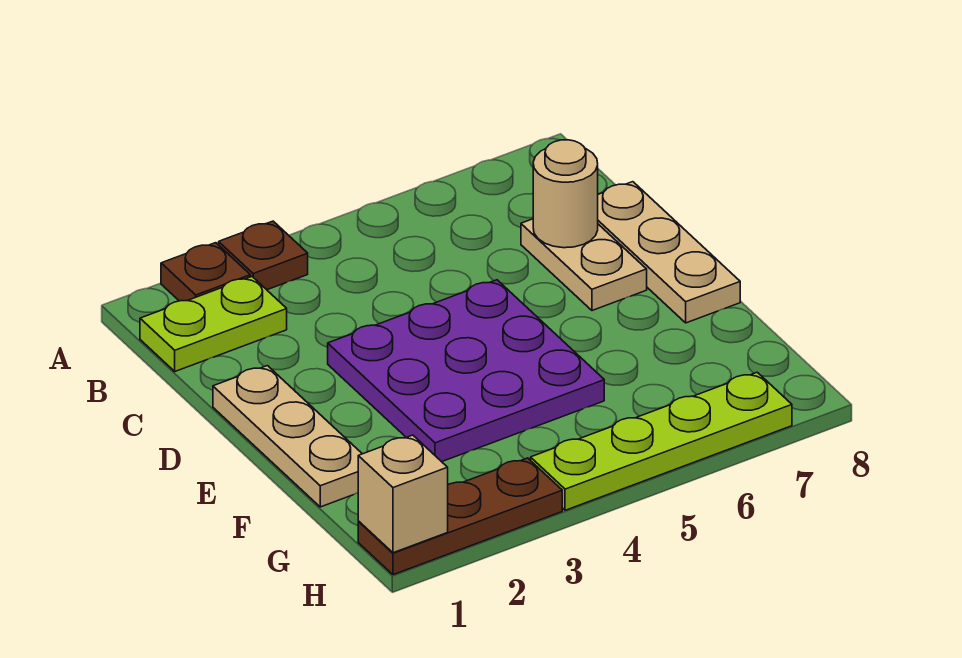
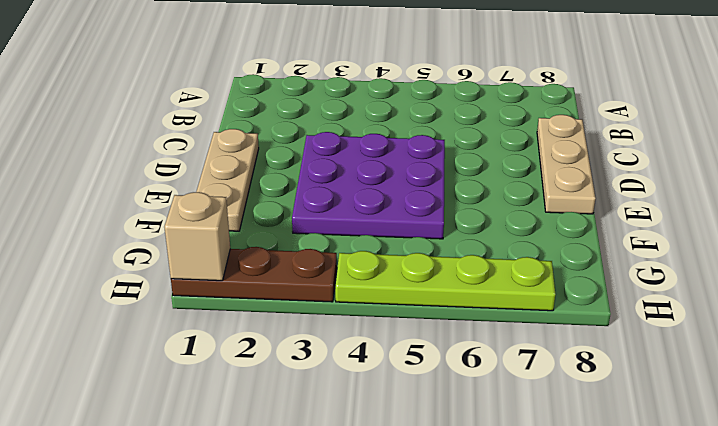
none -> brown 1x1 plate [161,243,250,301]
none -> brown 1x1 plate [219,221,308,290]

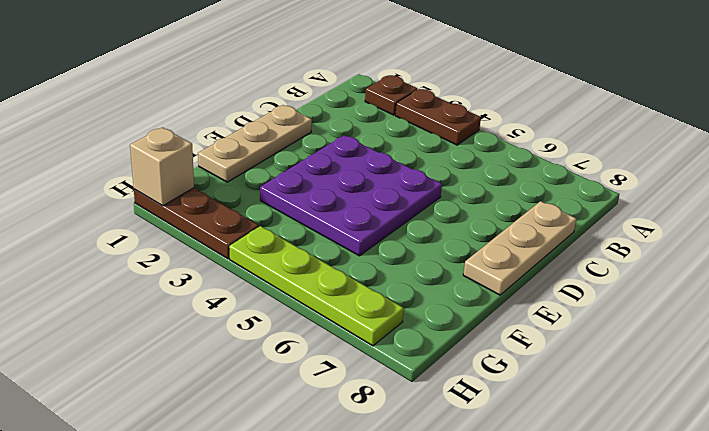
brown 1x2 plate [395,89,481,145] -> brown 1x1 plate [219,221,308,290]
none -> lime 1x2 plate [140,277,287,371]
none -> tan 1x2 plate [521,219,647,311]

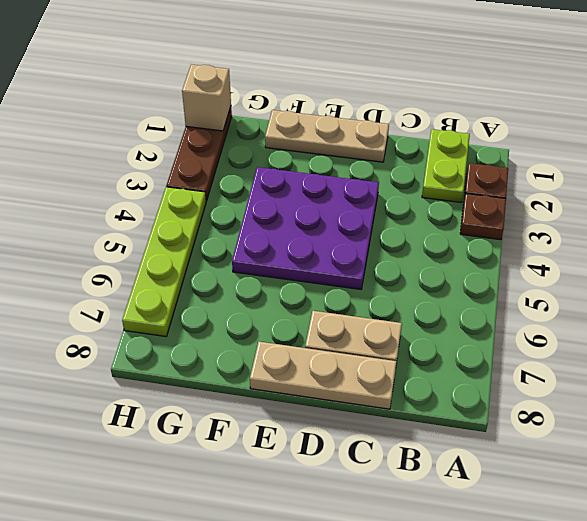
none -> tan 1x1 round brick [533,140,598,248]

